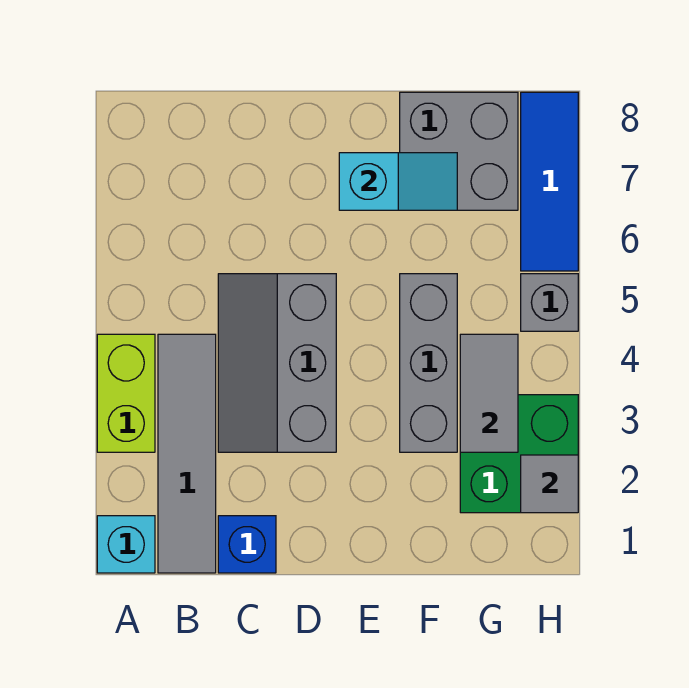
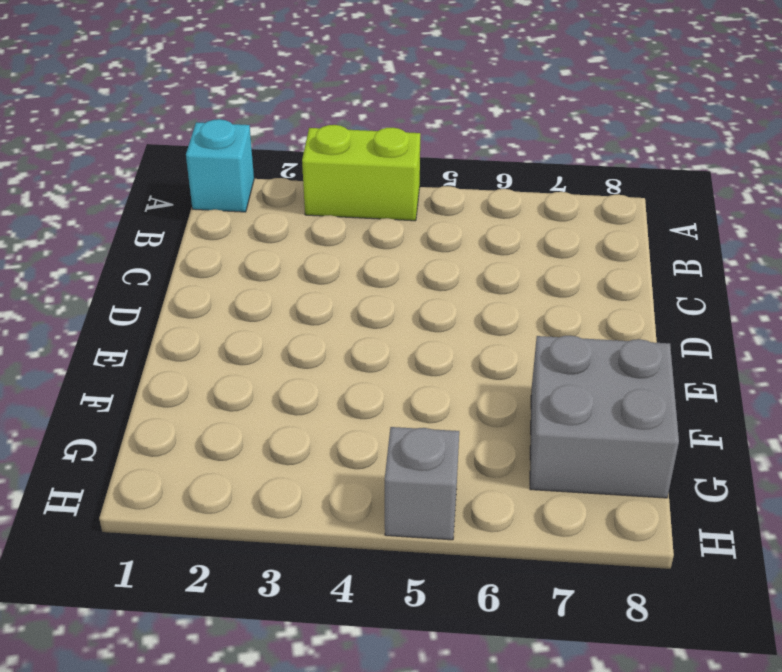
none -> grey 1x4 tile [158,334,216,573]
none -> blue 1x1 brick [218,516,276,573]
none -> grey 2x3 slope [218,274,336,452]

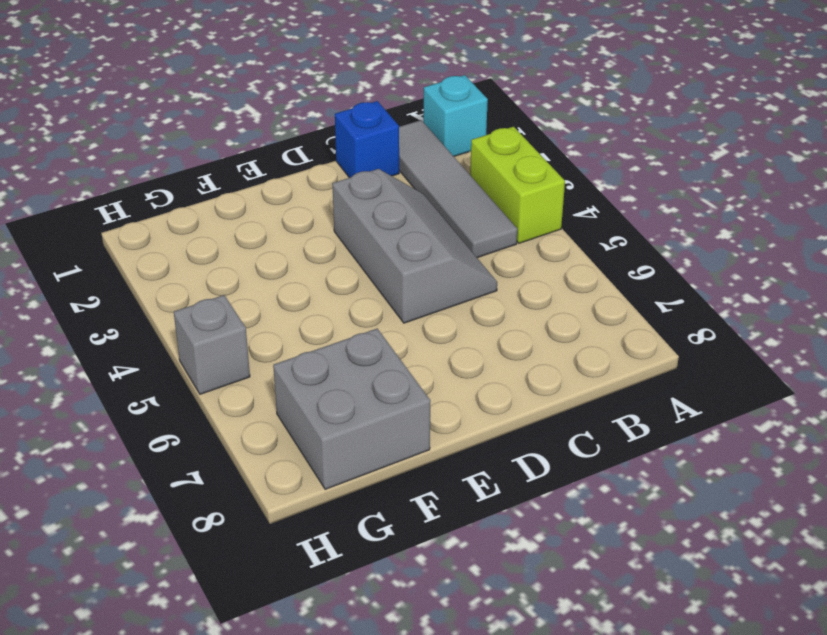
none -> grey 1x3 brick [400,274,457,452]
none -> green 2x2 brick [460,395,578,513]
none -> blue 1x3 tile [521,92,578,271]

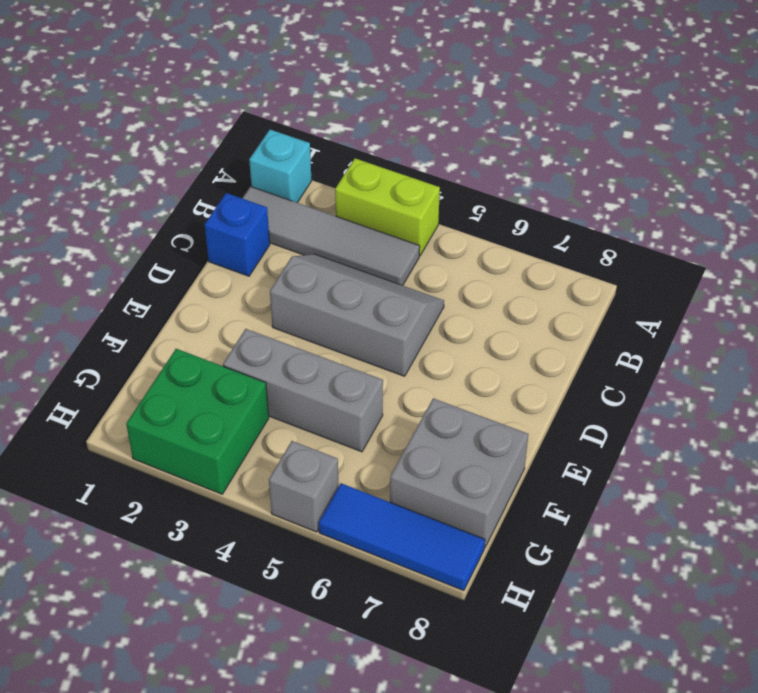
none -> cyan 1x2 slope [339,153,457,210]
none -> grey 1x2 tile [460,334,518,452]
none -> grey 1x1 tile [521,455,578,513]

